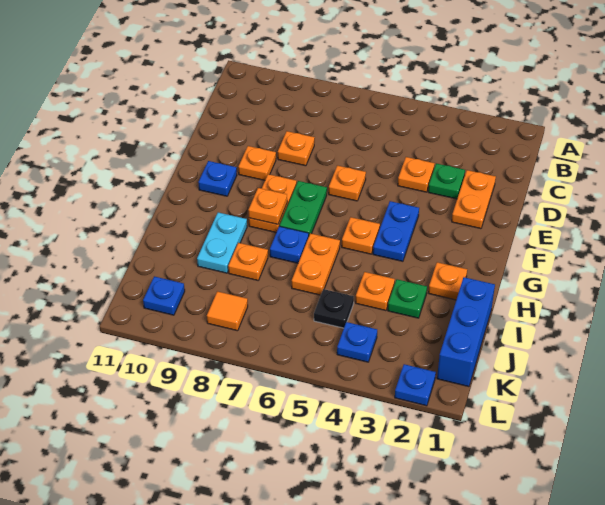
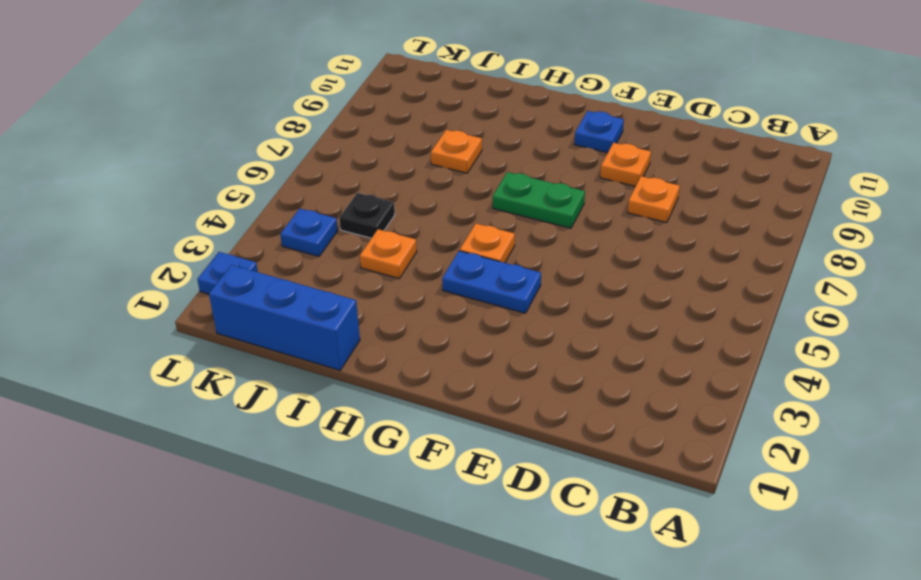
none -> orange 1x2 plate [452,170,496,229]
none -> green 1x1 plate [428,163,465,199]
none -> orange 1x1 plate [398,157,435,192]

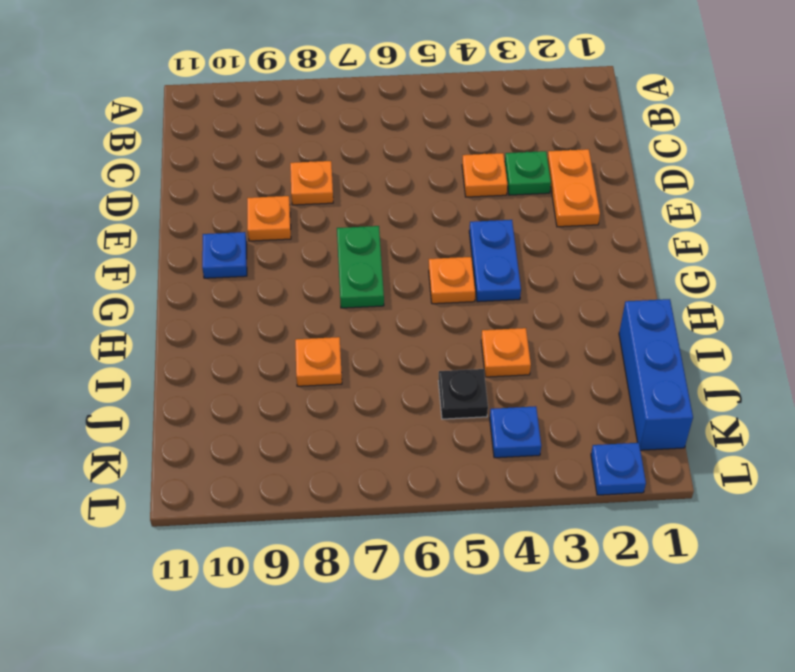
none -> orange 1x1 plate [329,165,366,201]
none -> orange 1x2 plate [249,174,297,233]
none -> orange 1x1 plate [429,262,467,300]

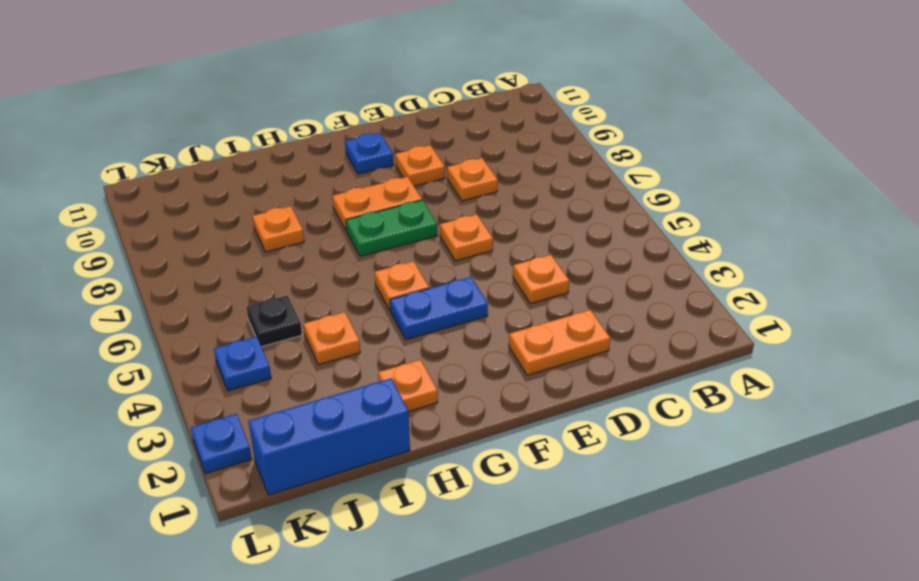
none -> green 1x1 plate [428,163,465,199]
none -> orange 1x2 plate [292,233,340,295]
none -> blue 1x1 plate [270,226,309,263]

